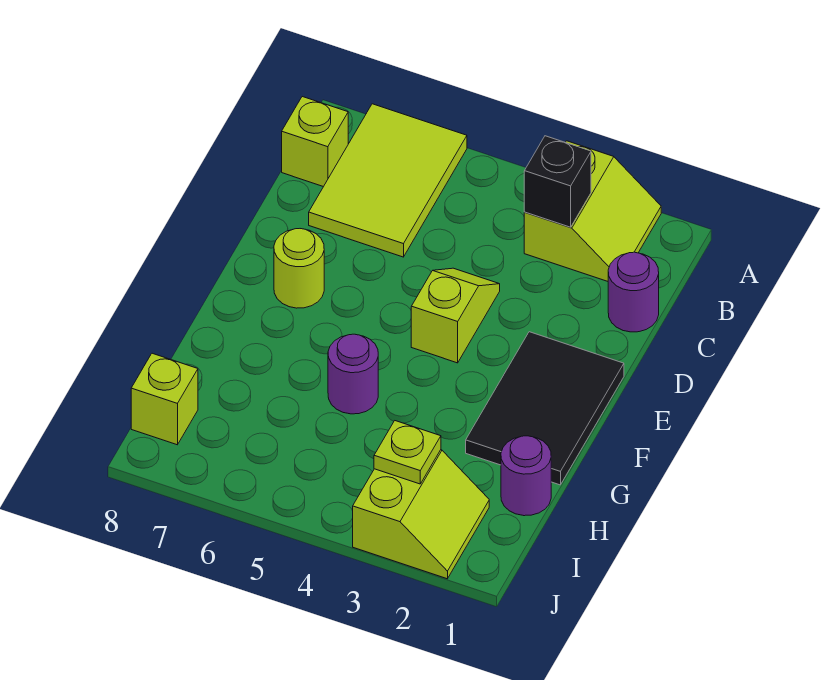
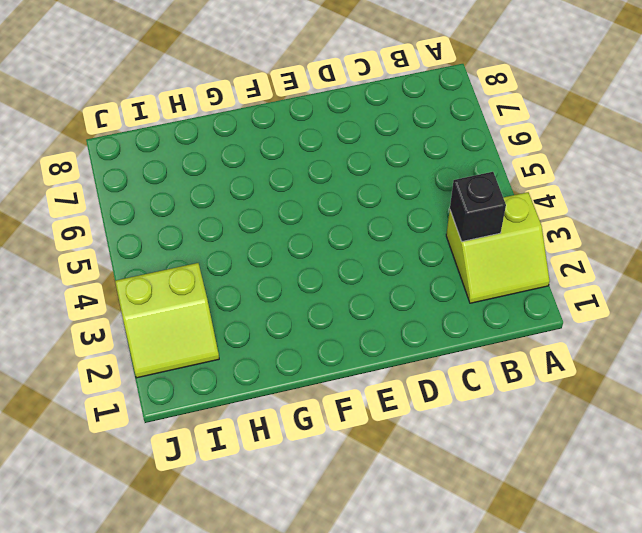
none -> lime 2x3 tile [309,104,467,257]
none -> lime 1x1 brick [282,97,348,187]
none -> purple 1x1 round brick [608,252,659,332]

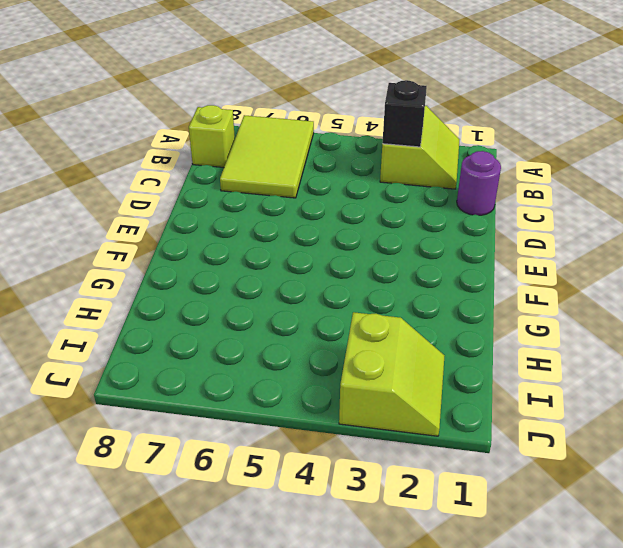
none -> lime 1x2 slope [411,268,500,363]
none -> black 2x3 tile [466,332,624,485]
none -> lime 1x1 round brick [274,229,324,308]

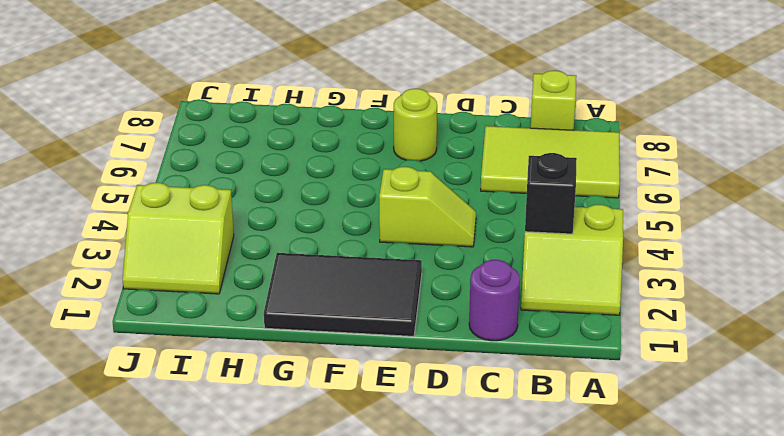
none -> purple 1x1 round brick [328,334,378,414]
none -> purple 1x1 round brick [501,436,551,516]
none -> lime 1x1 brick [131,353,198,445]

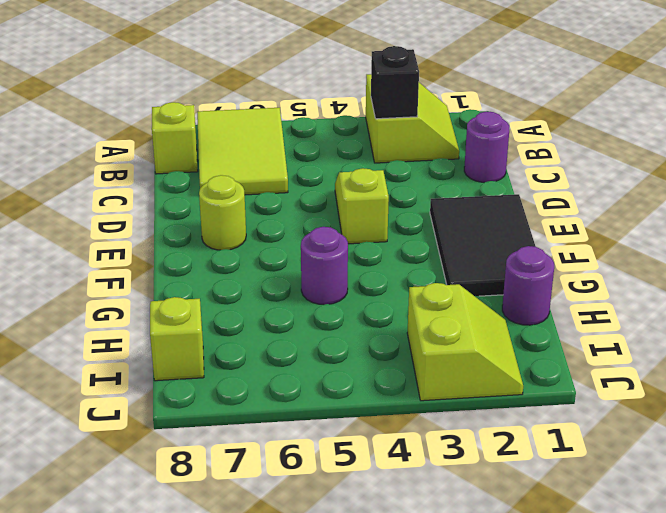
none -> lime 1x1 plate [374,421,441,484]

